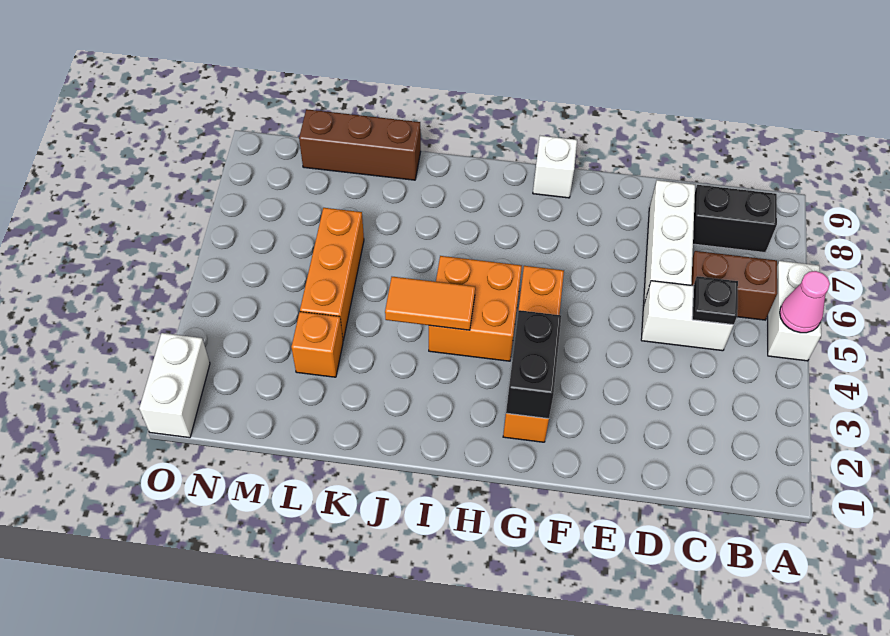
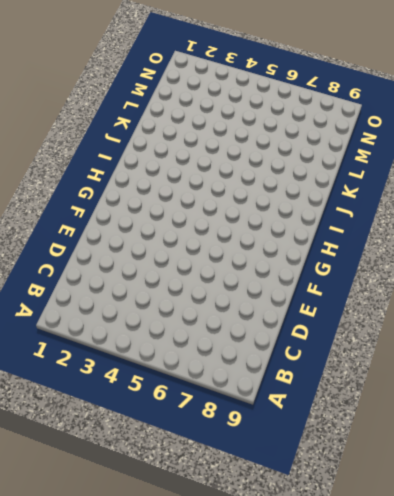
none -> white 1x2 brick [768,261,821,361]
none -> brown 1x2 brick [691,251,777,320]
none -> black 1x2 brick [693,185,777,252]

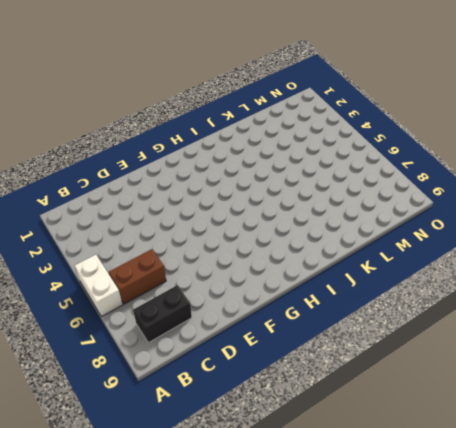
none -> white 1x2 brick [641,281,734,351]
none -> white 1x3 brick [644,180,695,303]
none -> orange 1x4 brick [503,266,564,442]

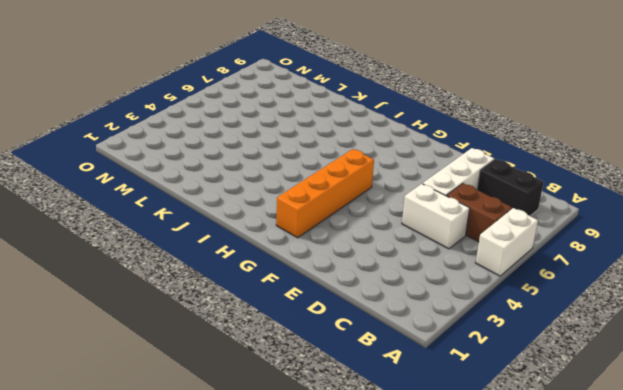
none -> white 1x1 brick [533,136,577,198]
none -> orange 2x2 brick [429,256,522,361]
none -> brown 1x3 brick [299,109,421,180]

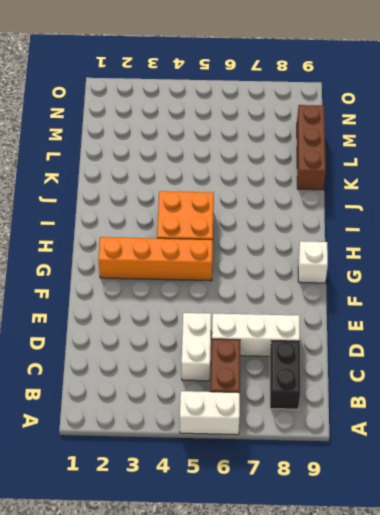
none -> orange 1x1 brick [291,312,343,377]
none -> orange 1x3 brick [300,208,364,340]
none -> white 1x2 brick [139,333,210,438]

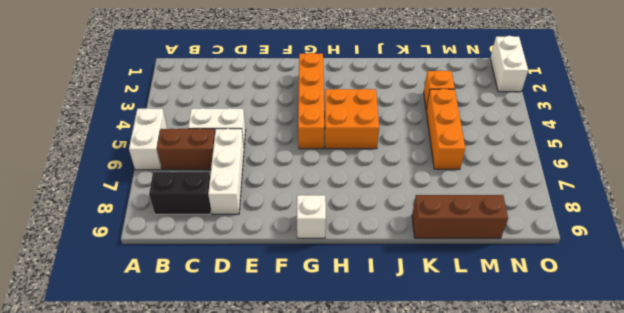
none -> pink 1x1 cone [780,271,830,333]
none -> black 1x1 plate [692,276,738,325]
none -> black 1x2 brick [506,310,561,419]

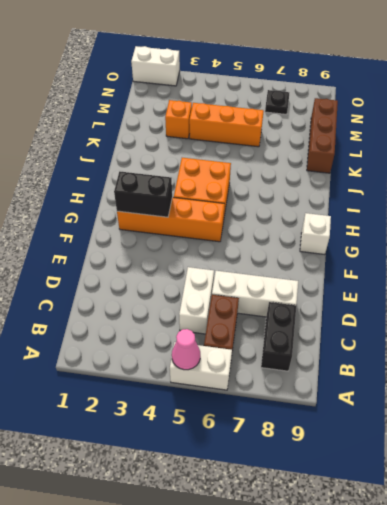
black 1x1 plate [265,90,289,114] -> black 1x1 plate moved to [692,276,738,325]
none -> orange 1x2 tile [385,277,475,330]

